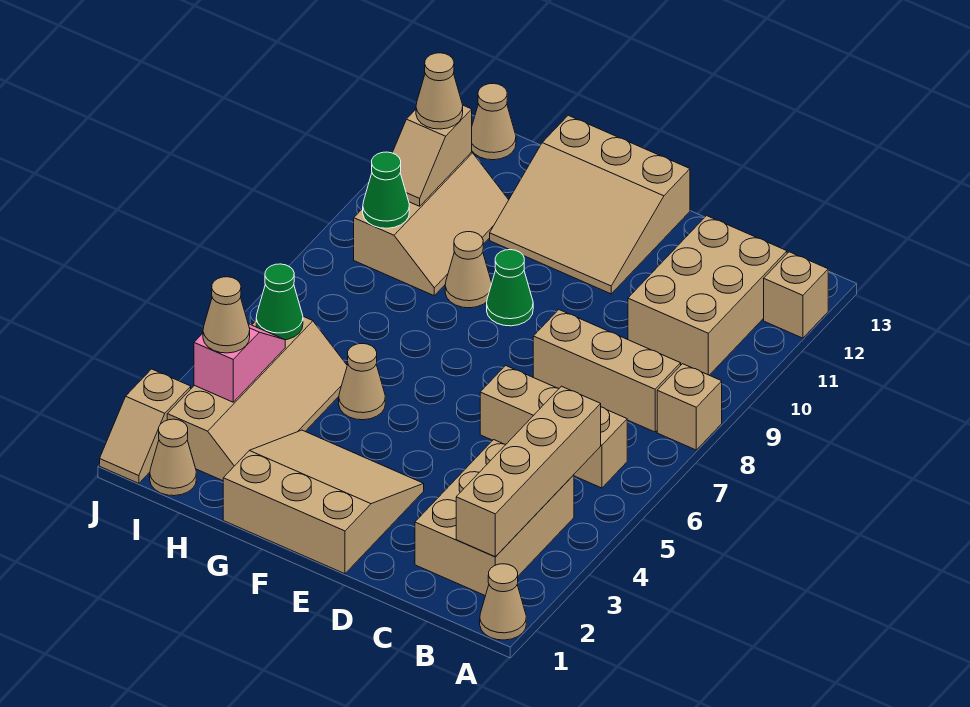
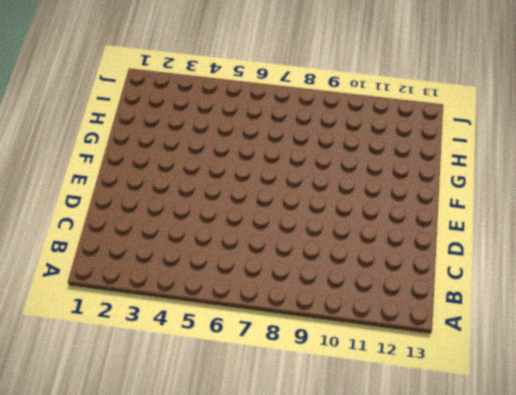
none -> tan 1x1 cone [480,564,526,640]
none -> tan 1x1 brick [657,364,722,450]
none -> tan 1x1 brick [764,252,828,338]

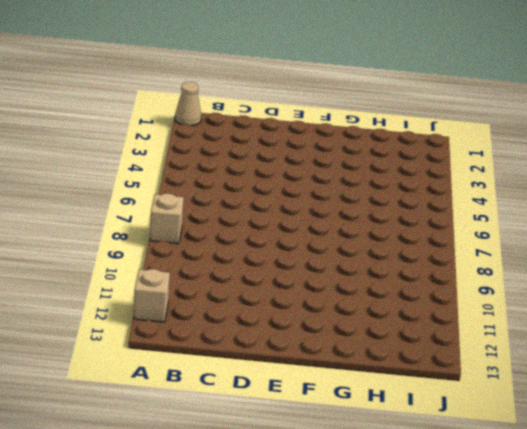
none -> tan 2x3 brick [415,440,574,596]
none -> tan 1x3 brick [480,366,627,488]
none -> tan 1x3 brick [533,310,681,432]

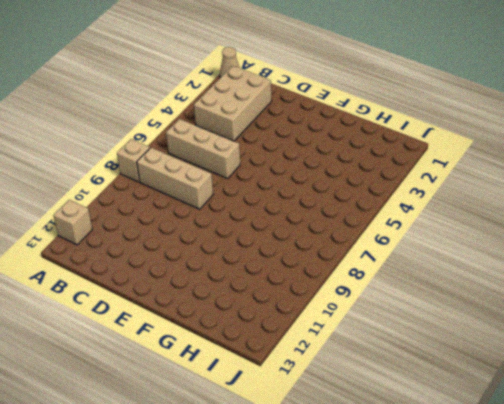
none -> tan 2x3 brick [628,216,787,375]
none -> tan 3x3 slope [223,430,424,574]
none -> tan 3x3 slope [490,115,690,294]

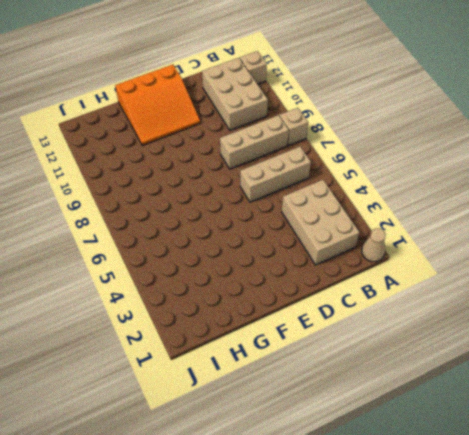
orange 3x3 slope [115,65,200,146] -> tan 3x3 slope [490,115,690,294]
none -> tan 3x3 slope [223,430,424,574]
none -> green 1x1 cone [487,250,533,326]
none -> tan 1x1 cone [339,344,385,420]

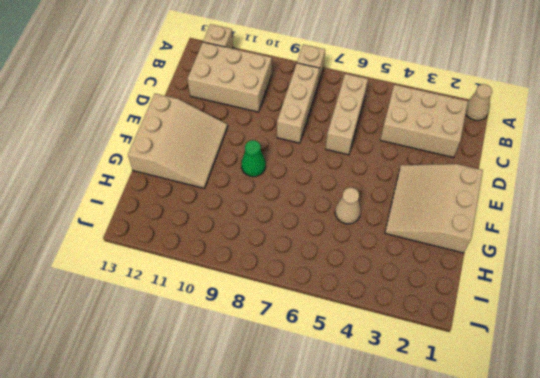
none -> tan 1x1 cone [445,232,492,308]
none -> tan 2x4 slope [167,317,347,481]
none -> tan 2x3 slope [354,152,508,295]

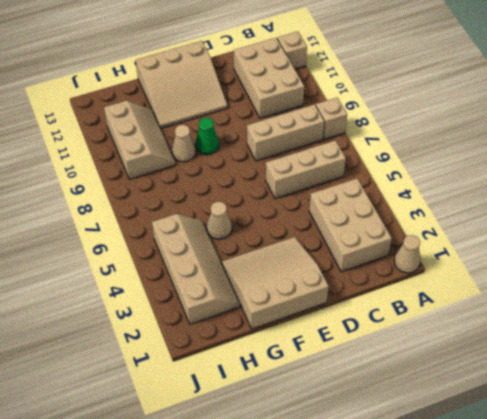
none -> tan 1x1 cone [150,419,196,496]
none -> tan 1x1 cone [472,83,516,160]
none -> tan 1x2 slope [100,369,191,483]

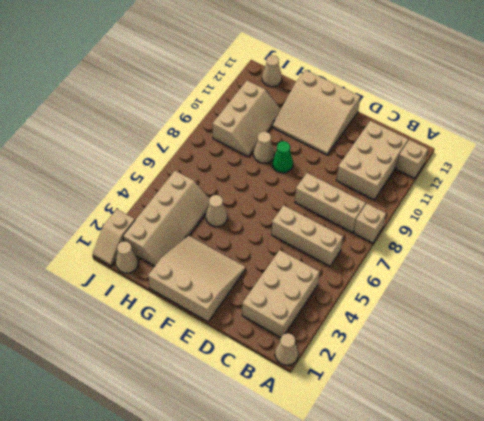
none -> tan 1x4 brick [456,386,601,556]
none -> pink 1x2 slope [194,324,285,402]
none -> green 1x1 cone [256,264,303,340]

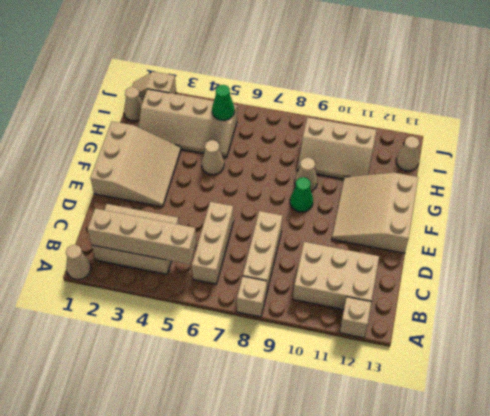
none -> pink 1x2 slope [194,324,285,402]
none -> green 1x1 cone [363,152,409,228]
none -> tan 1x2 slope [393,105,472,206]

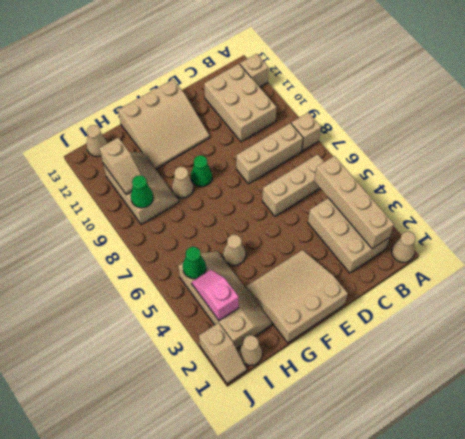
none -> tan 1x1 cone [203,277,250,353]
none -> tan 1x1 cone [416,53,463,129]

